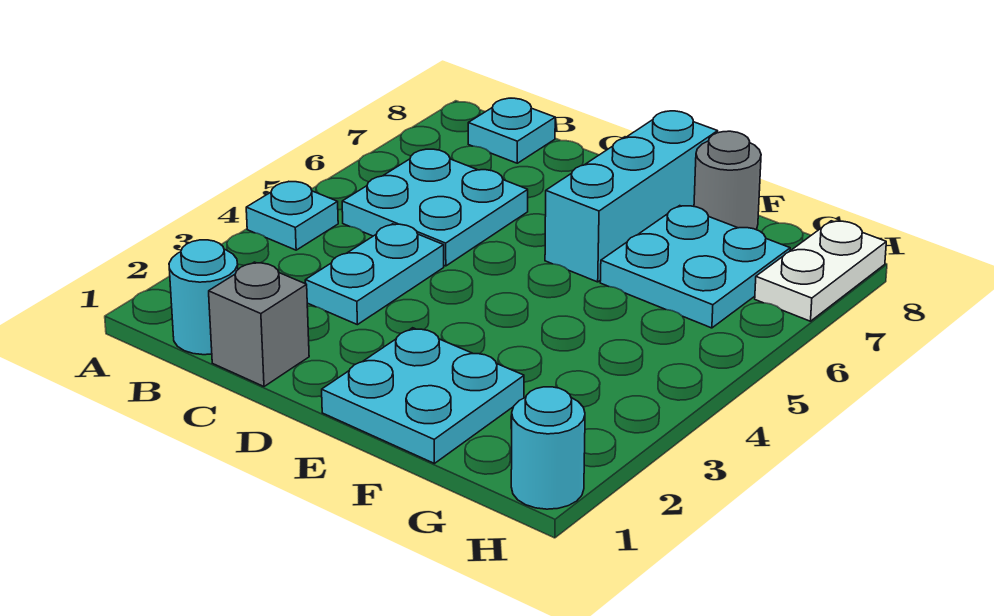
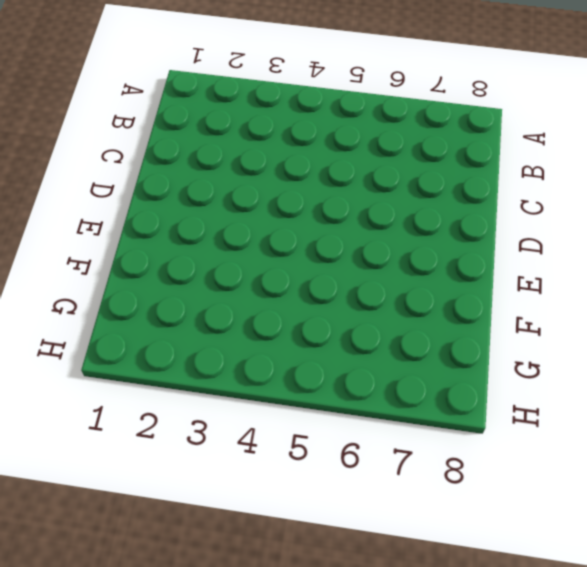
none -> cyan 1x1 plate [246,182,338,250]
none -> cyan 1x1 round brick [169,240,238,355]
none -> cyan 2x2 plate [342,149,528,266]

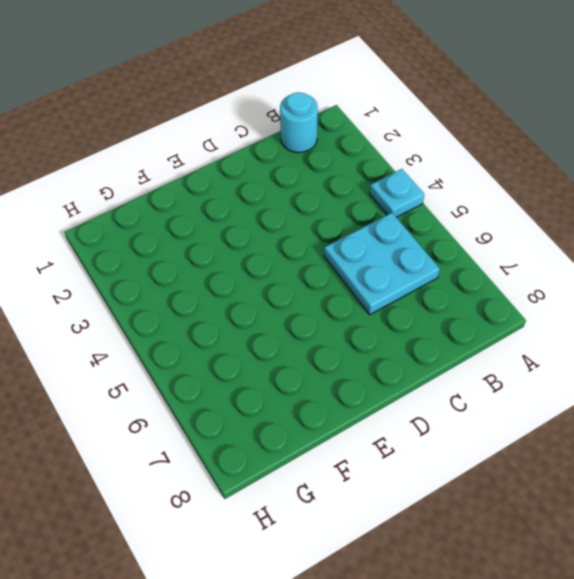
none -> cyan 1x1 plate [468,98,555,163]
none -> grey 1x1 brick [209,262,309,386]
none -> cyan 1x2 plate [305,224,444,325]

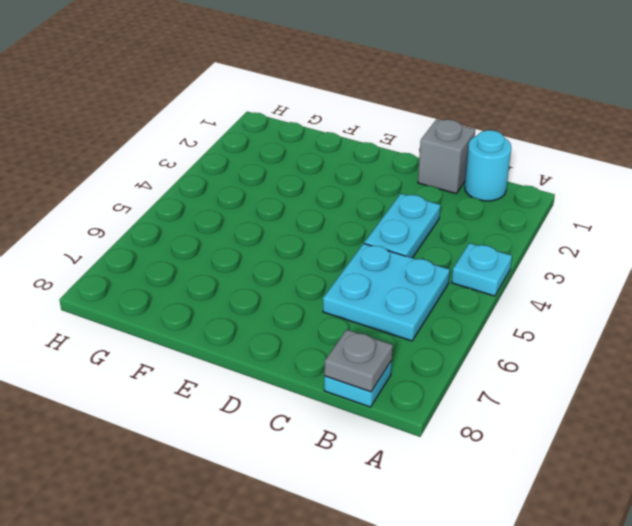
grey 1x1 plate [324,330,393,392] -> none
none -> cyan 2x2 plate [322,328,524,464]
none -> cyan 1x3 brick [545,111,718,282]
none -> cyan 2x2 plate [600,206,790,328]

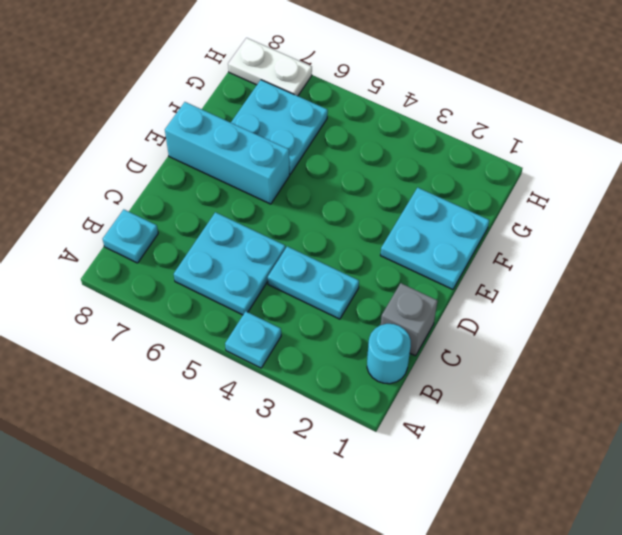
none -> grey 1x1 round brick [694,131,761,230]
none -> cyan 1x1 round brick [511,387,585,509]

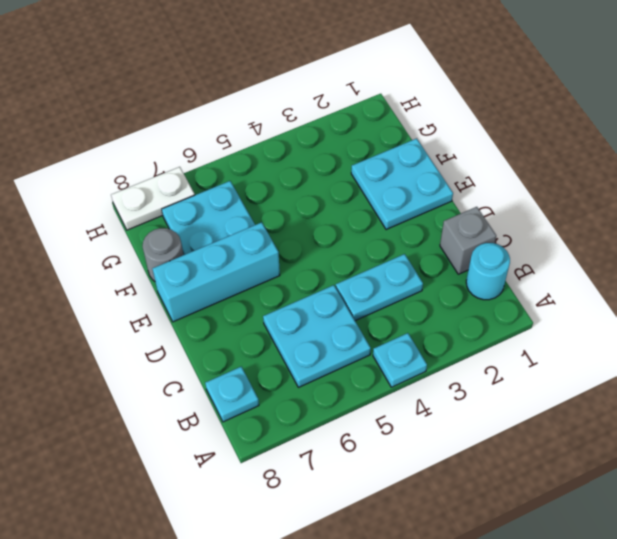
none -> cyan 1x1 round brick [511,387,585,509]

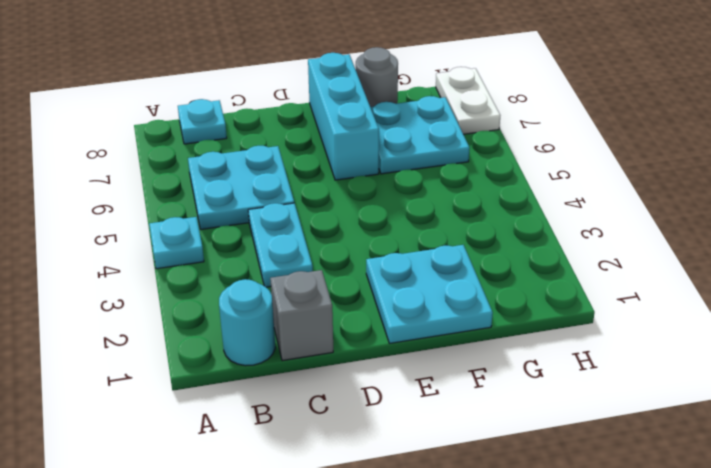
none -> cyan 1x1 round brick [511,387,585,509]

